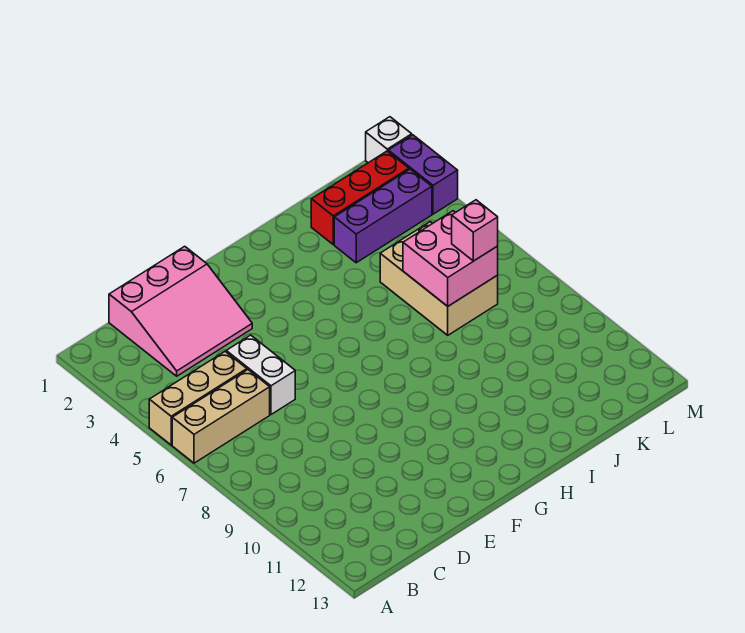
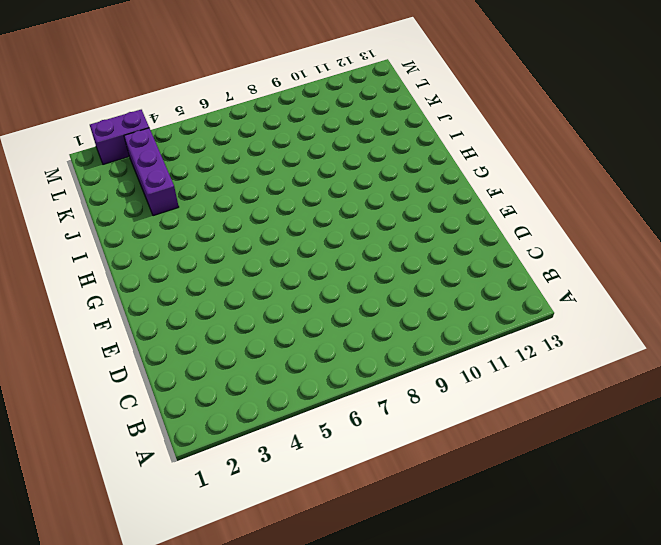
none -> tan 1x3 brick [149,352,247,445]
none -> tan 1x3 brick [172,370,270,463]

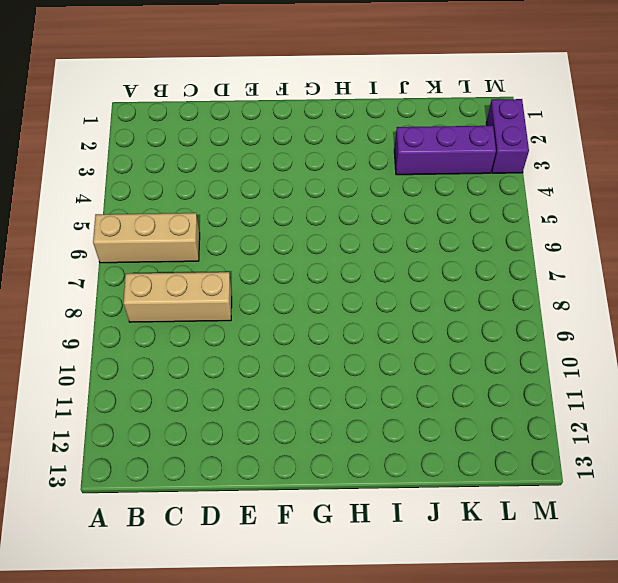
tan 1x3 brick [124,272,232,322] -> tan 1x3 brick moved to [149,352,247,445]
none -> pink 3x3 slope [109,246,252,376]
none -> white 1x2 brick [226,335,295,414]

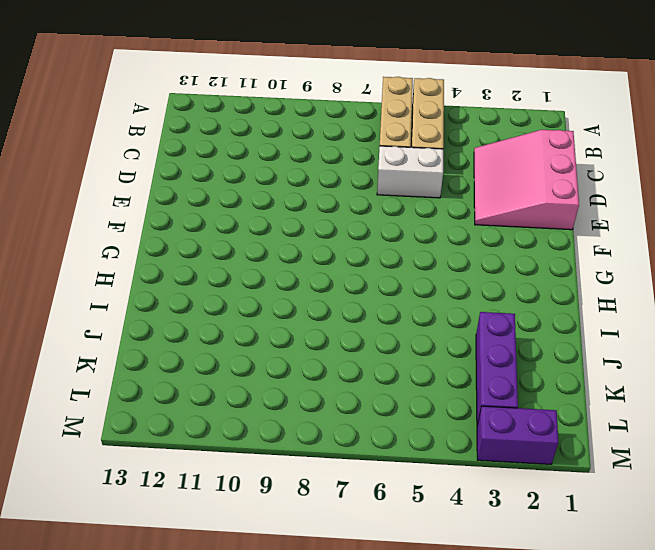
none -> red 1x3 brick [311,151,409,245]
none -> tan 2x3 brick [380,222,498,335]

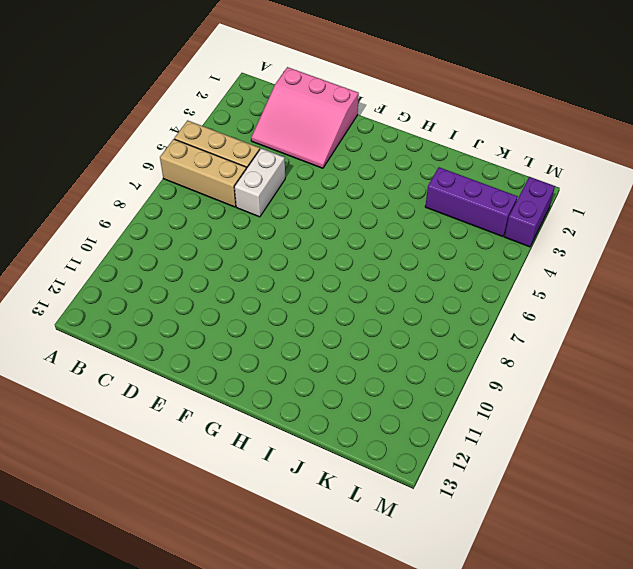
none -> red 1x3 brick [311,151,409,245]
none -> tan 2x3 brick [380,222,498,335]

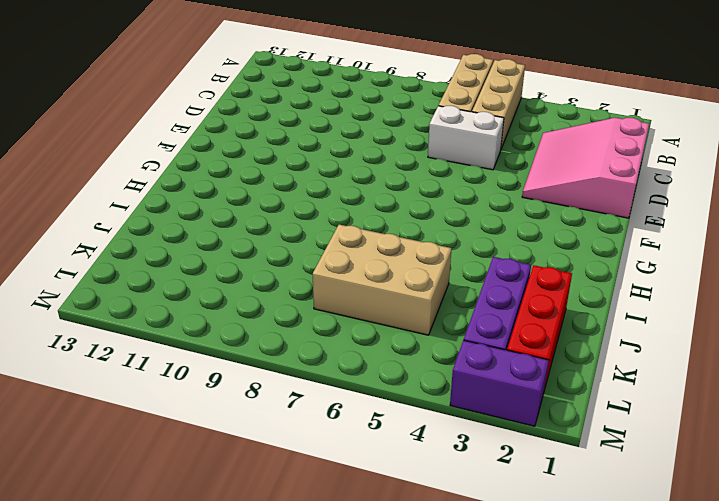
none -> white 1x1 brick [366,117,412,163]
none -> pink 2x2 brick [403,211,498,306]

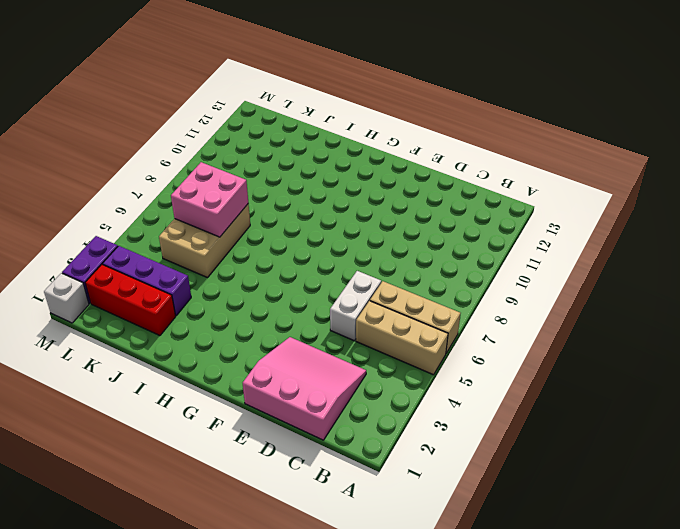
none -> pink 1x1 brick [452,200,498,261]

